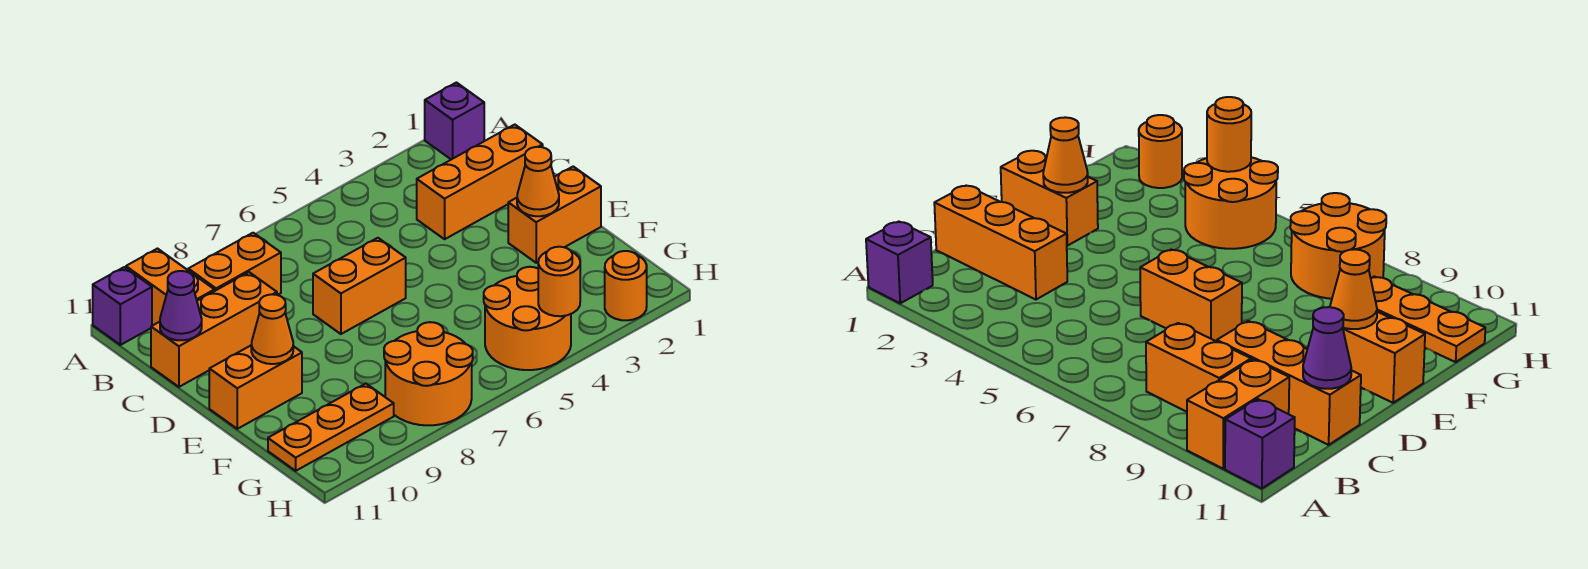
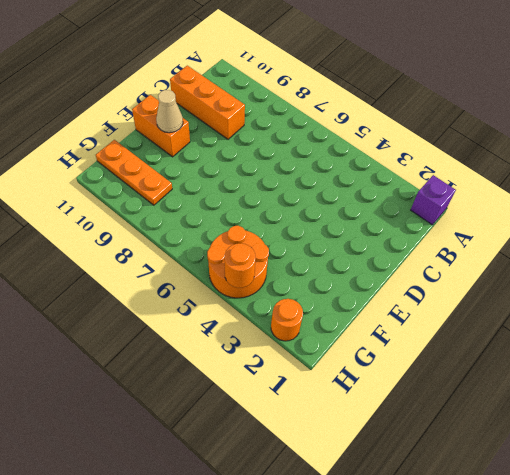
tan 1x1 cone [156,90,183,133] -> orange 1x1 cone [251,294,293,364]
none -> orange 1x2 brick [126,249,215,326]
none -> purple 1x1 brick [93,267,152,345]
none -> orange 1x2 brick [188,233,281,295]

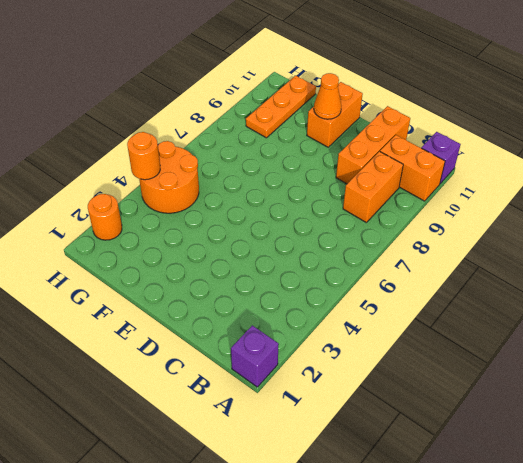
none -> orange 1x3 brick [417,125,543,239]
none -> orange 1x2 brick [313,238,406,334]
none -> orange 1x2 brick [508,167,601,263]

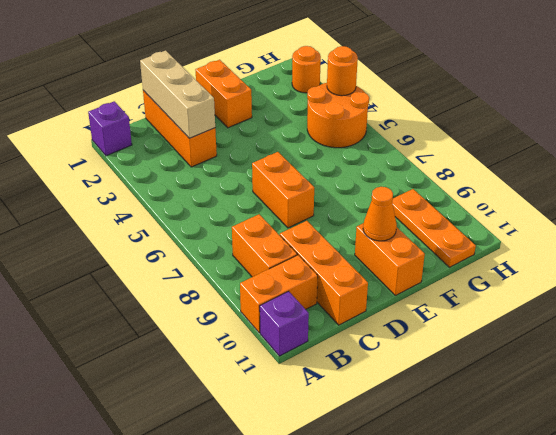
tan 1x3 brick [140,50,215,138] -> none
none -> orange 2x2 round brick [384,322,473,425]
none -> purple 1x1 cone [160,271,202,340]
none -> orange 1x1 cone [517,147,559,216]

